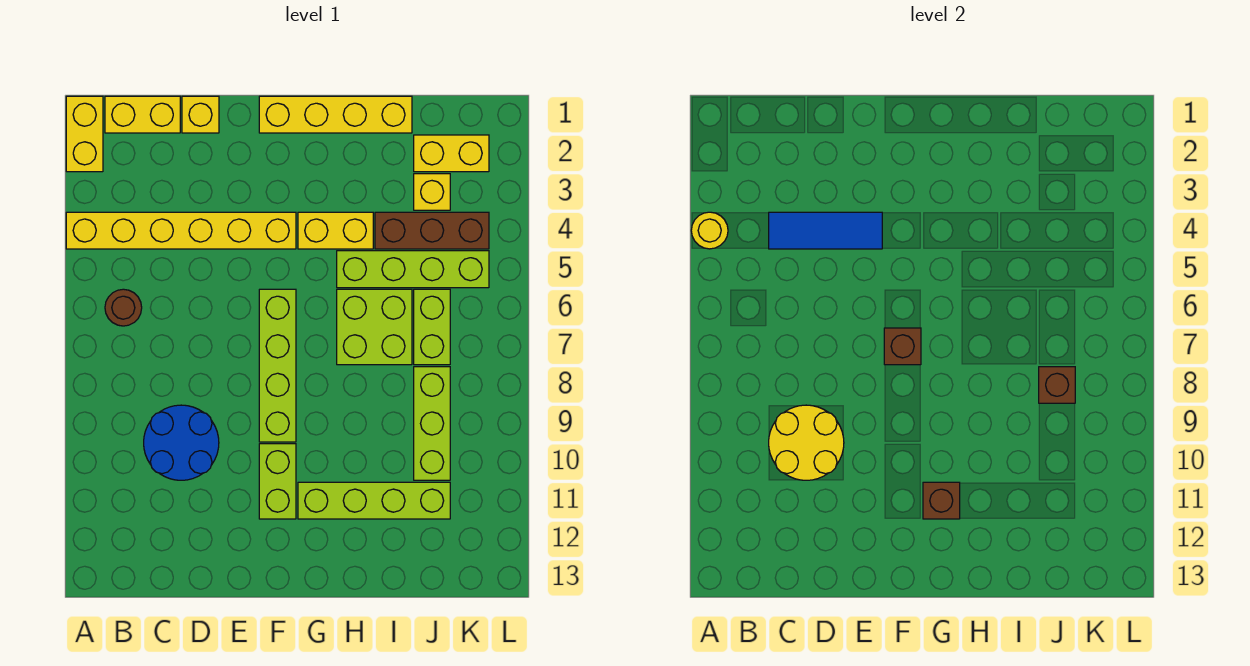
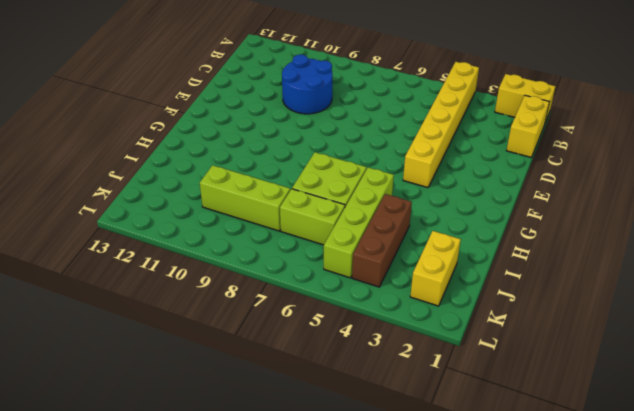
none -> brown 1x1 round brick [105,289,142,326]
none -> yellow 1x1 brick [182,96,219,133]
none -> yellow 1x4 brick [259,96,412,133]

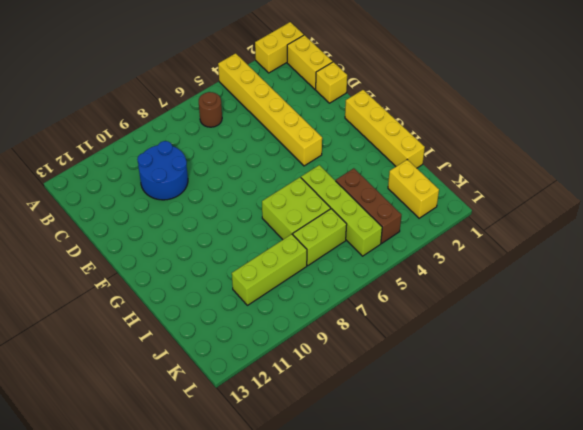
none -> lime 1x4 brick [259,289,296,442]
none -> lime 1x2 brick [259,444,296,519]
none -> yellow 1x2 brick [298,212,373,249]

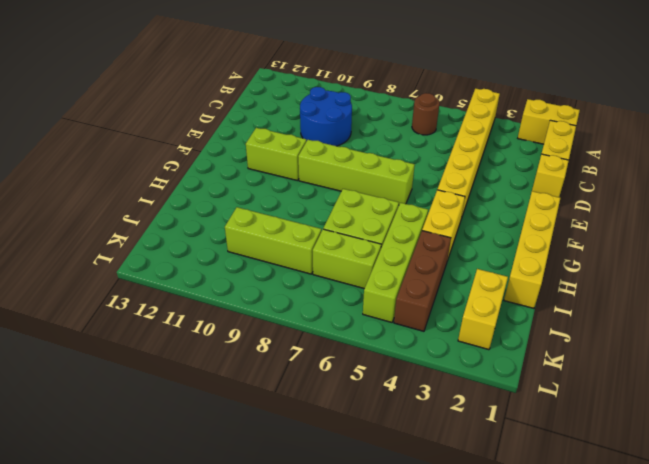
none -> lime 1x4 brick [298,482,450,519]
none -> yellow 1x1 brick [414,174,450,210]
none -> yellow 1x1 round brick [691,212,728,249]

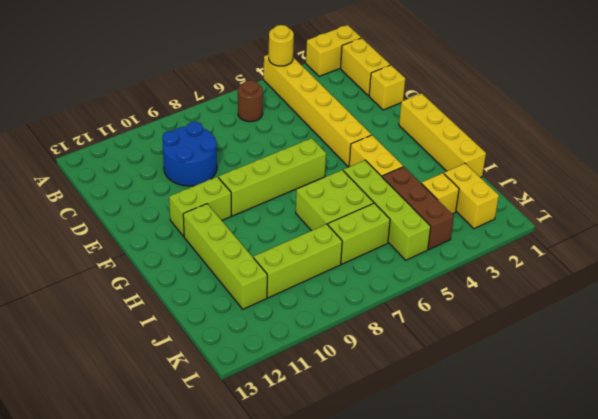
none -> blue 1x3 tile [769,212,882,249]
none -> yellow 2x2 round brick [769,405,844,480]
none -> brown 1x1 brick [884,328,921,365]

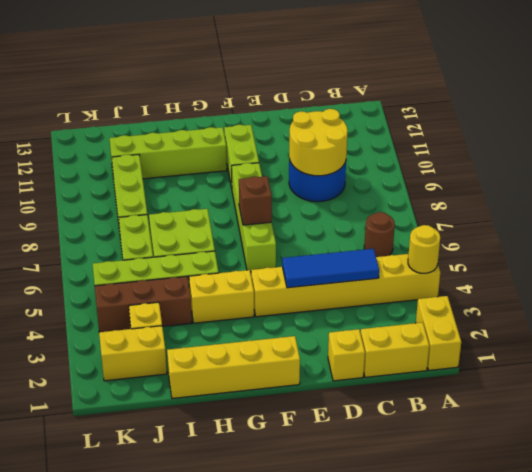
none -> brown 1x1 brick [923,482,960,519]
none -> brown 1x1 brick [1039,367,1075,403]

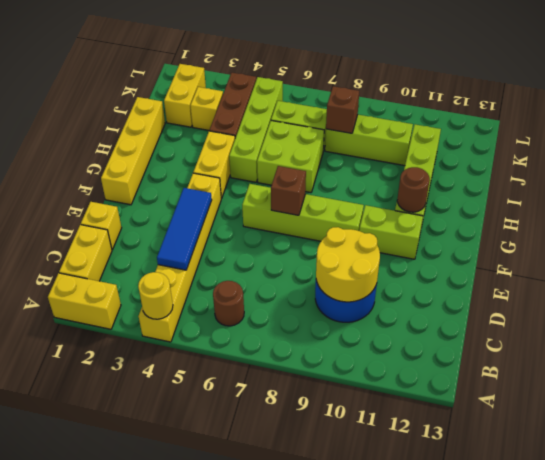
brown 1x1 round brick [397,167,430,212] -> brown 1x1 brick [923,482,960,519]

